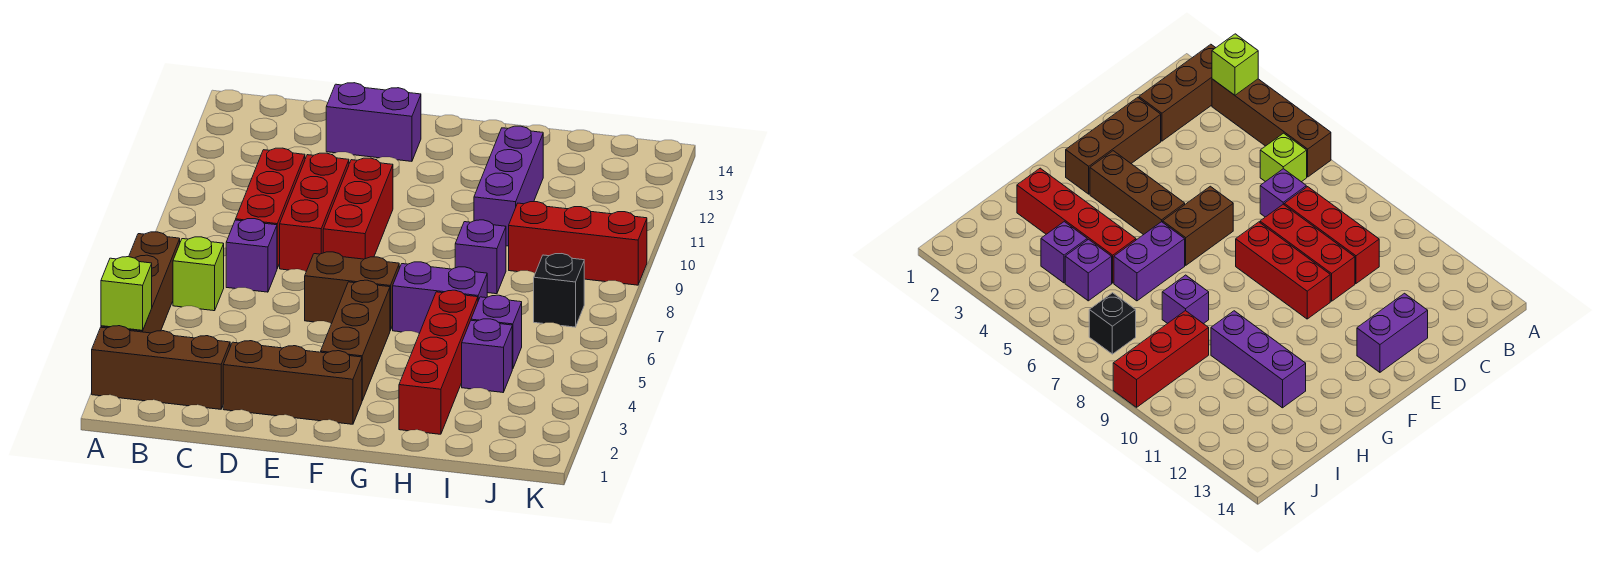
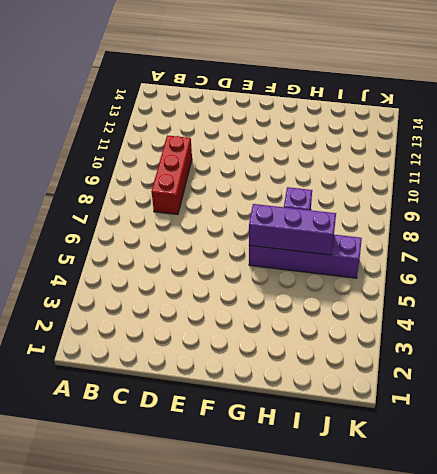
purple 1x4 brick [249,235,362,278] -> purple 1x2 brick [393,262,487,334]
purple 1x3 brick [249,204,336,255] -> purple 1x3 brick turned to [474,126,543,246]
none -> brown 1x3 brick [92,326,230,409]
none -> brown 1x4 brick [101,232,180,333]
none -> lime 1x1 brick [173,237,224,311]

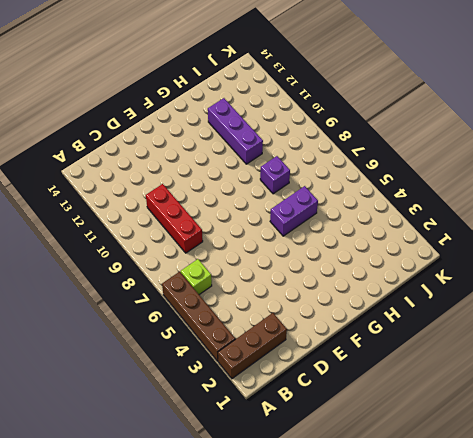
none -> purple 1x1 brick [226,219,277,292]
none -> brown 1x3 brick [223,341,362,424]
none -> red 1x3 brick [280,153,349,272]

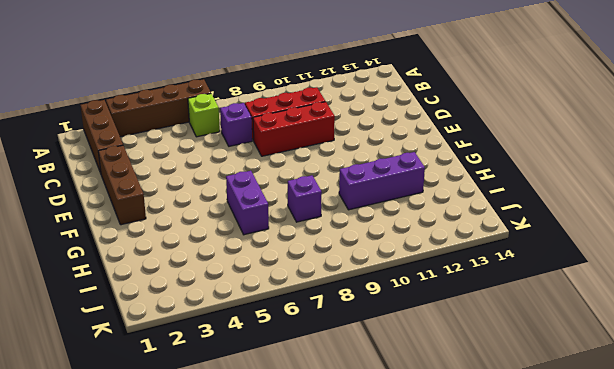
none -> purple 1x2 brick [326,83,421,161]
none -> brown 1x2 brick [305,252,399,330]
none -> red 1x3 brick [323,158,393,259]

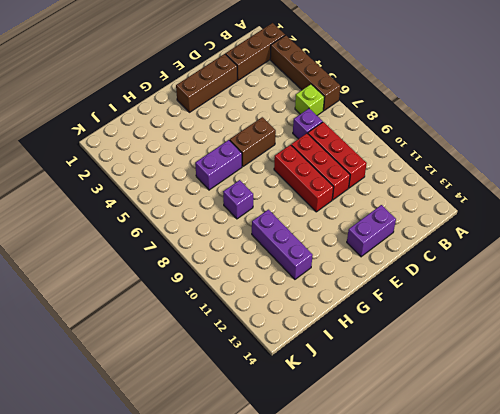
none -> brown 1x3 brick [321,280,390,401]
none -> red 1x4 brick [399,290,478,434]
none -> purple 1x1 brick [462,319,512,392]

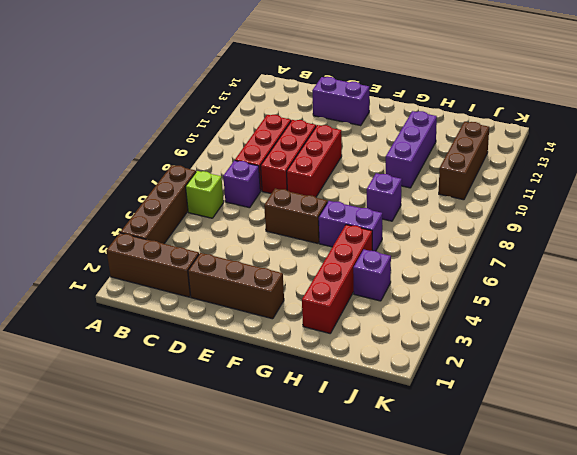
brown 1x3 brick [439,122,489,200] -> brown 1x3 brick moved to [321,280,390,401]
none -> purple 1x1 brick [471,295,522,369]
none -> red 1x3 brick [509,202,647,285]
none -> black 1x1 brick [534,254,584,327]

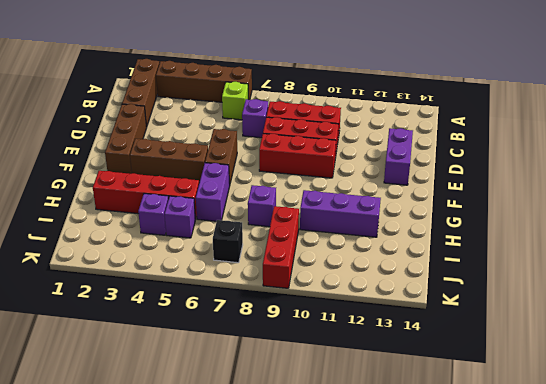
none -> lime 1x1 brick [101,257,152,330]

